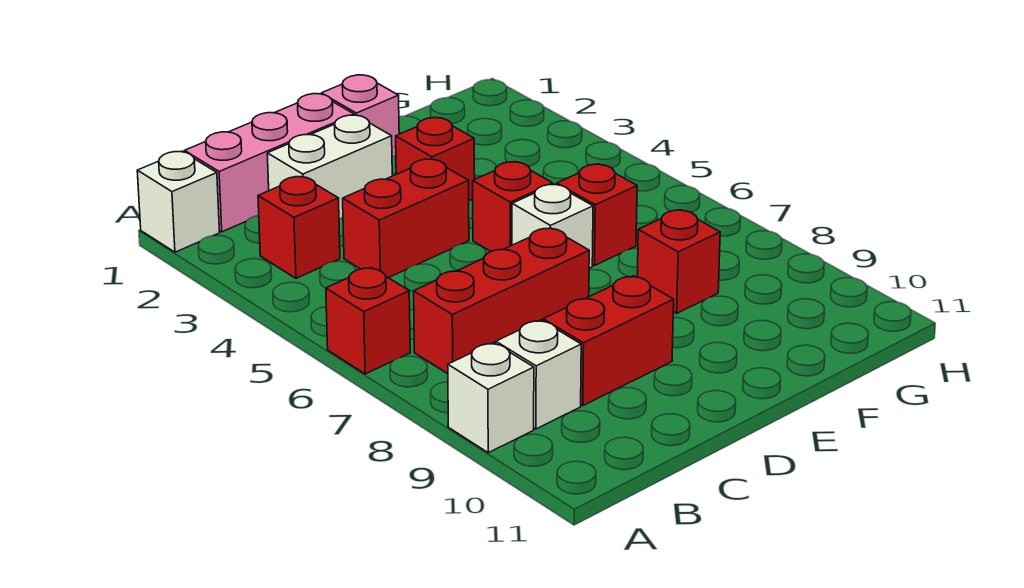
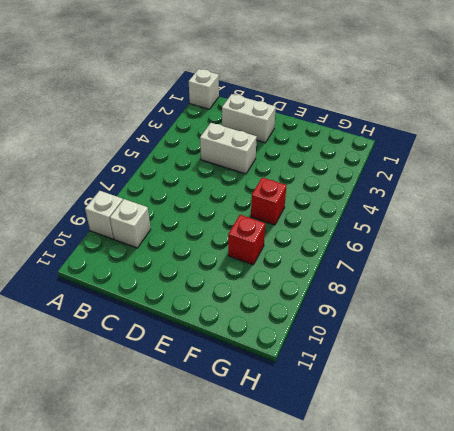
white 1x2 brick [200,123,257,174] -> red 1x2 brick [343,159,469,278]
none -> red 1x1 brick [326,267,410,374]
none -> pink 1x3 brick [185,94,354,232]
none -> red 1x1 brick [258,176,340,278]

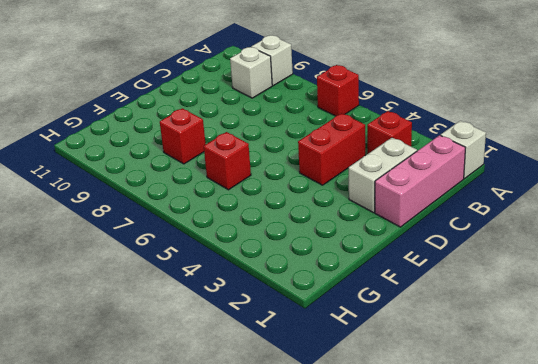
none -> red 1x3 brick [414,228,589,374]
none -> red 1x2 brick [543,276,674,406]
none -> pink 1x1 brick [321,75,399,157]

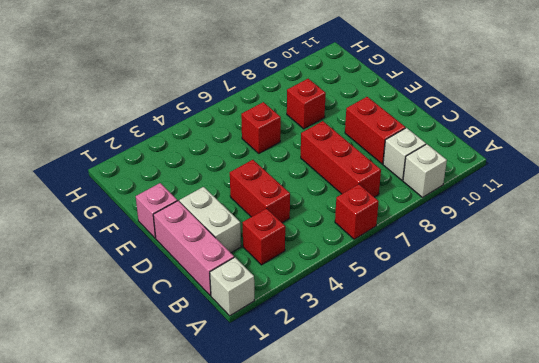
none -> red 1x1 brick [396,118,475,201]
none -> red 1x1 brick [473,162,553,251]
none -> white 1x1 brick [512,184,593,268]

